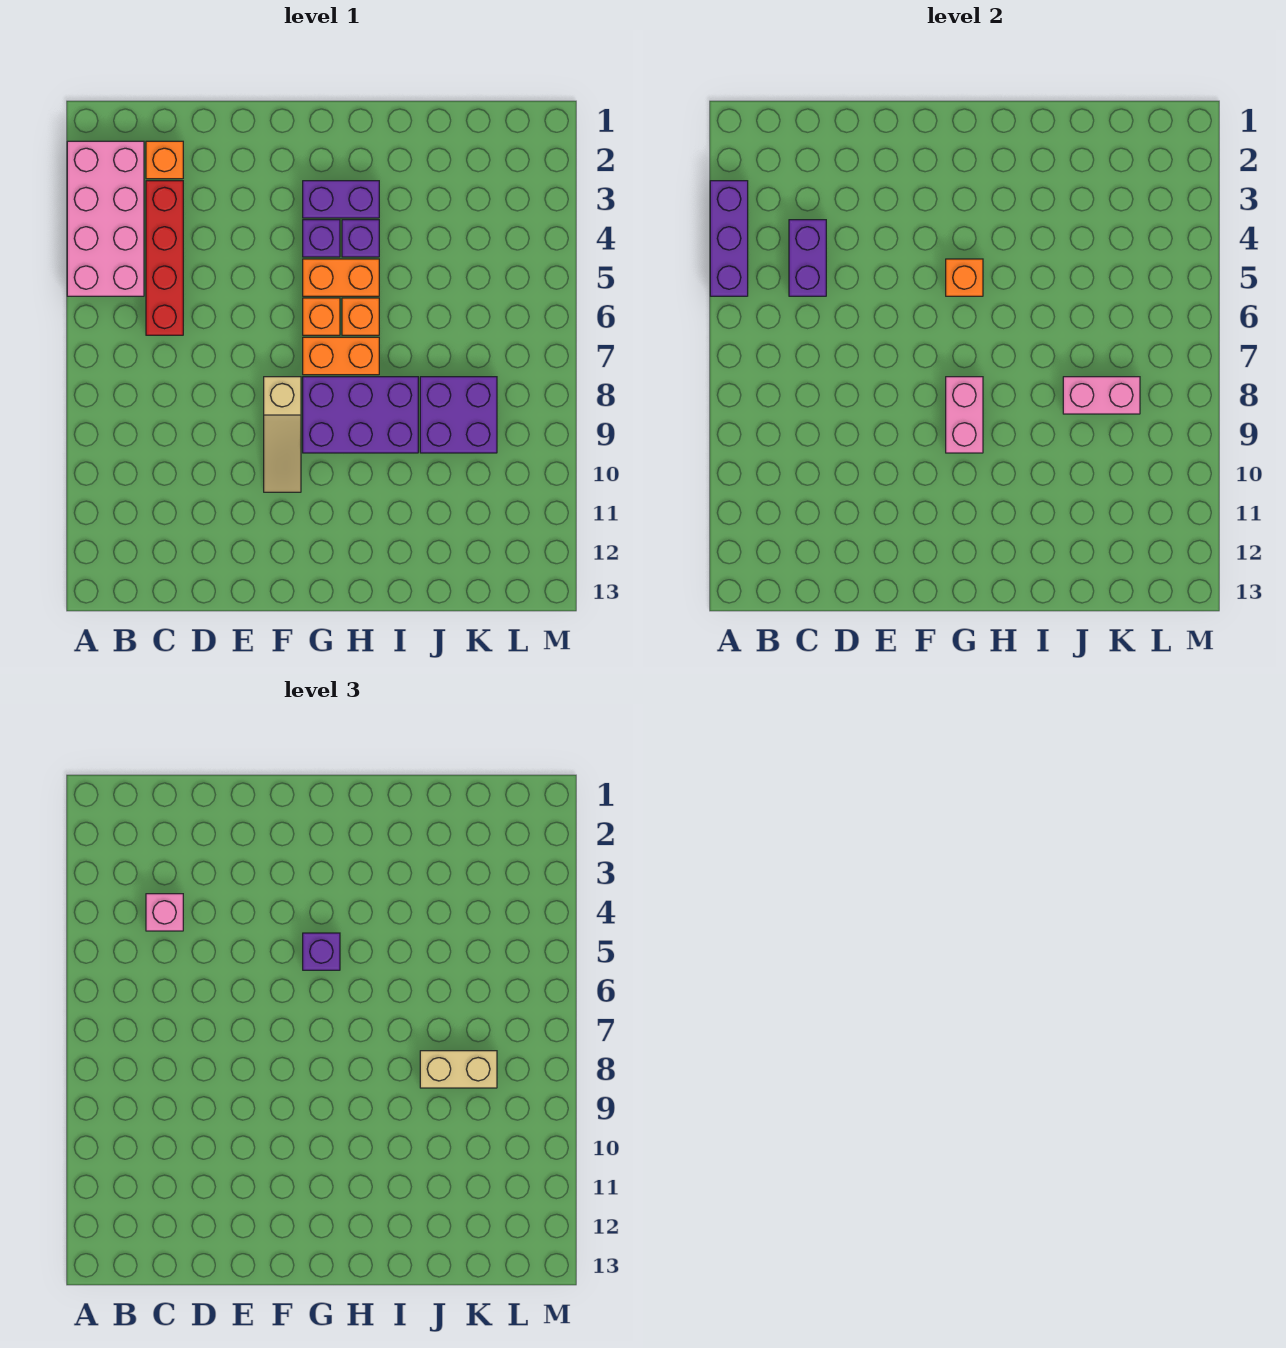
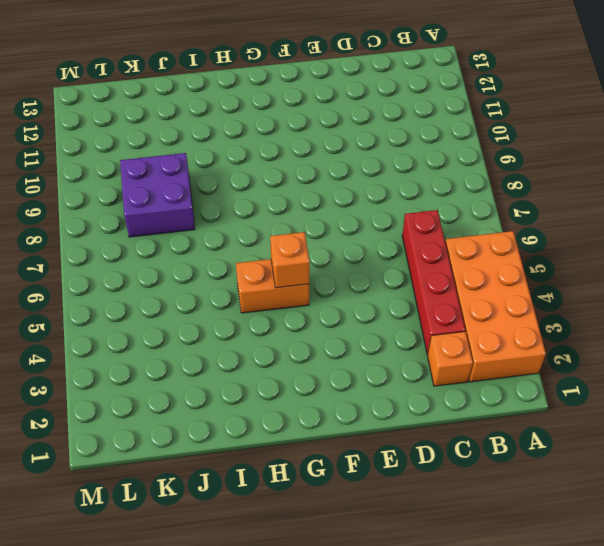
orange 2x4 brick [445,231,546,382] -> pink 2x4 brick [67,141,144,296]
none -> tan 1x3 slope [264,377,301,492]
none -> purple 1x2 brick [303,181,379,218]
none -> purple 1x1 brick [303,220,340,257]

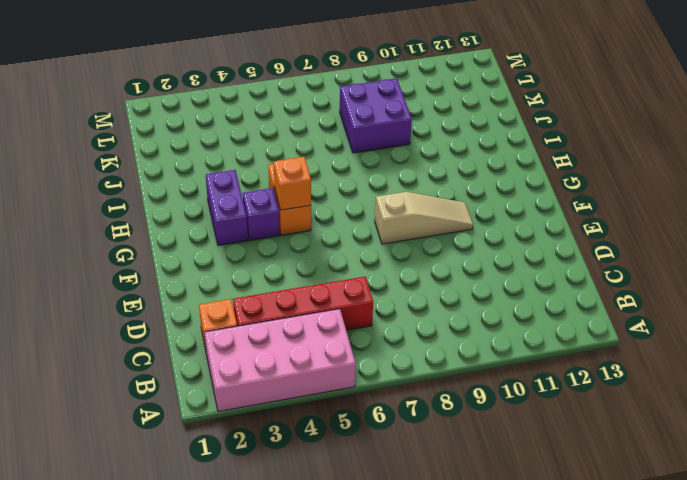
none -> orange 1x1 brick [303,298,340,335]
none -> orange 1x2 brick [303,337,379,375]
none -> purple 2x3 brick [303,377,418,453]

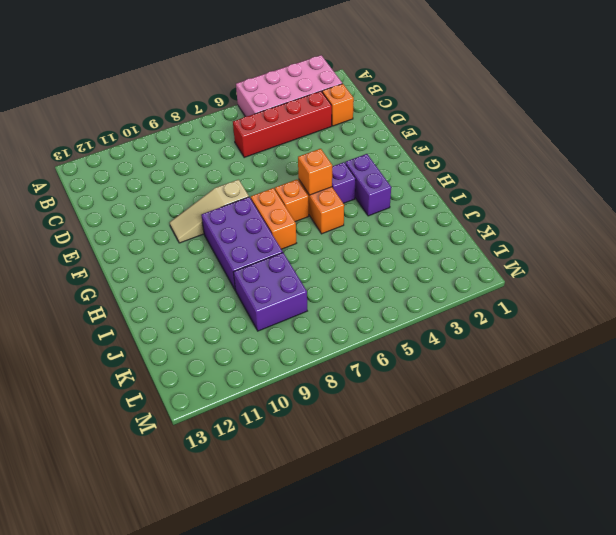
none -> purple 1x1 brick [342,220,379,257]
none -> orange 1x1 brick [342,298,379,335]
none -> purple 1x3 brick [710,181,748,296]

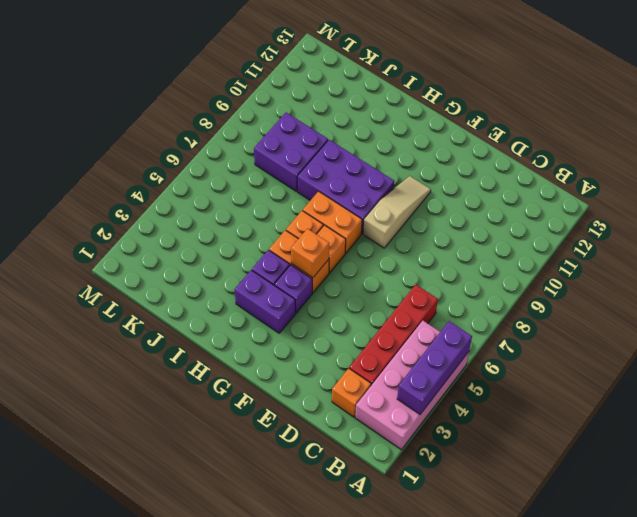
none -> purple 1x2 brick [789,220,826,296]
none -> pink 1x2 brick [946,377,983,453]
none -> pink 1x2 brick [1063,377,1140,414]

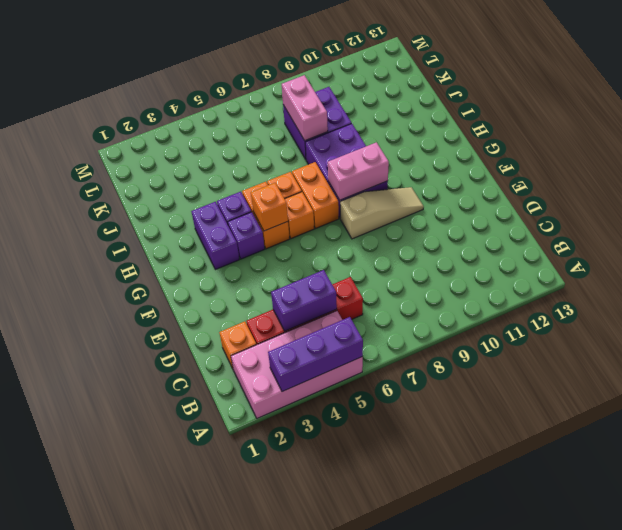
none -> pink 1x1 brick [146,894,183,931]
none -> purple 1x1 brick [303,933,340,970]
none -> tan 1x2 brick [420,1051,497,1088]

